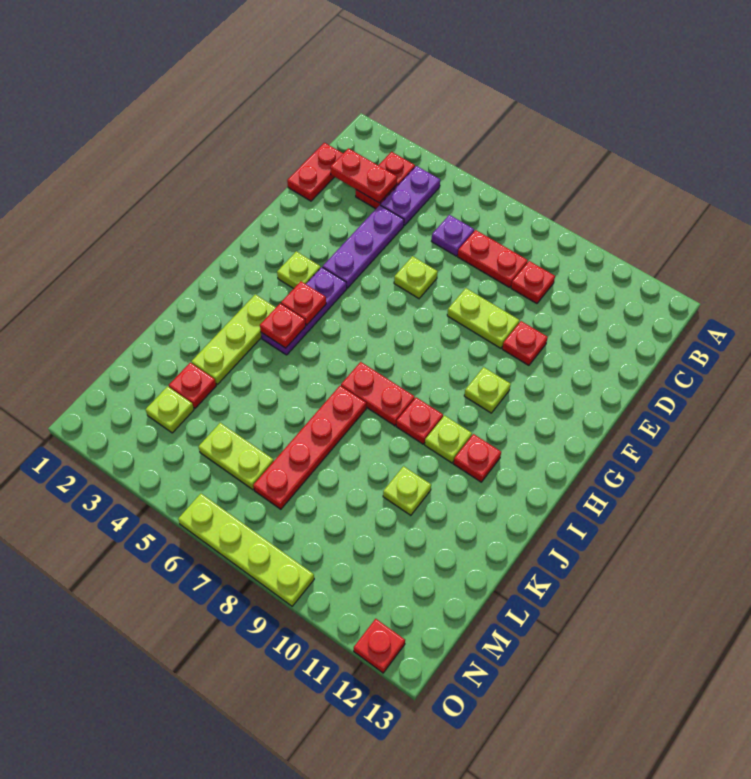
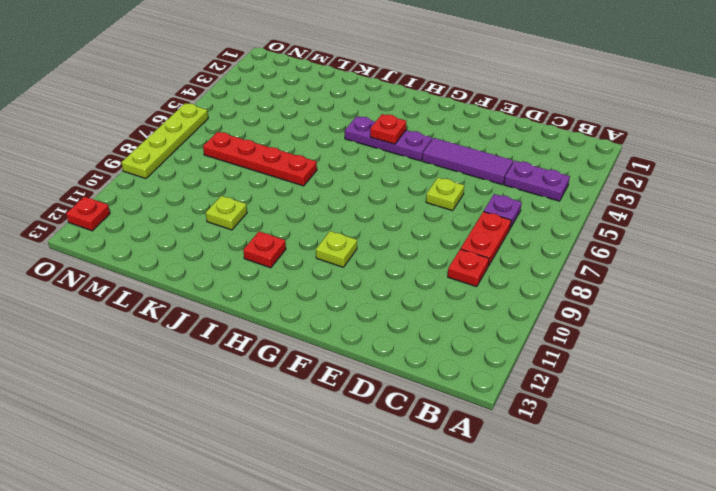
purple 1x3 tile [422,138,513,185] -> purple 1x3 plate [323,205,404,288]
none -> red 1x2 plate [355,152,415,209]
none -> red 1x2 plate [287,143,343,201]
none -> lime 1x2 plate [447,288,519,348]

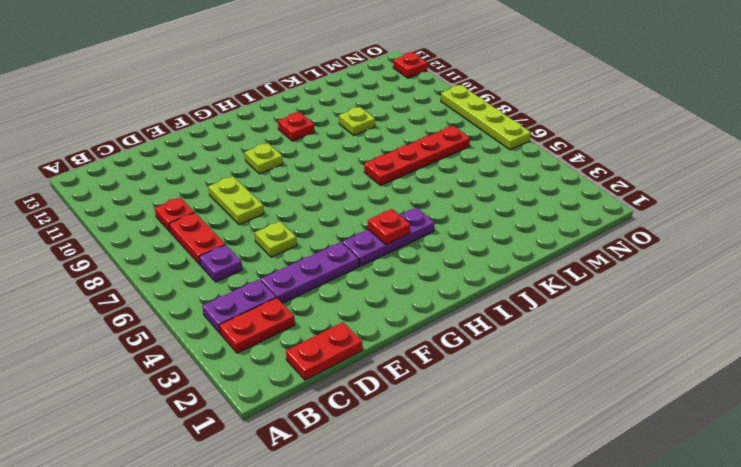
none -> red 1x1 plate [502,321,548,365]
none -> lime 1x1 plate [277,251,321,289]
none -> lime 1x3 plate [191,294,276,384]

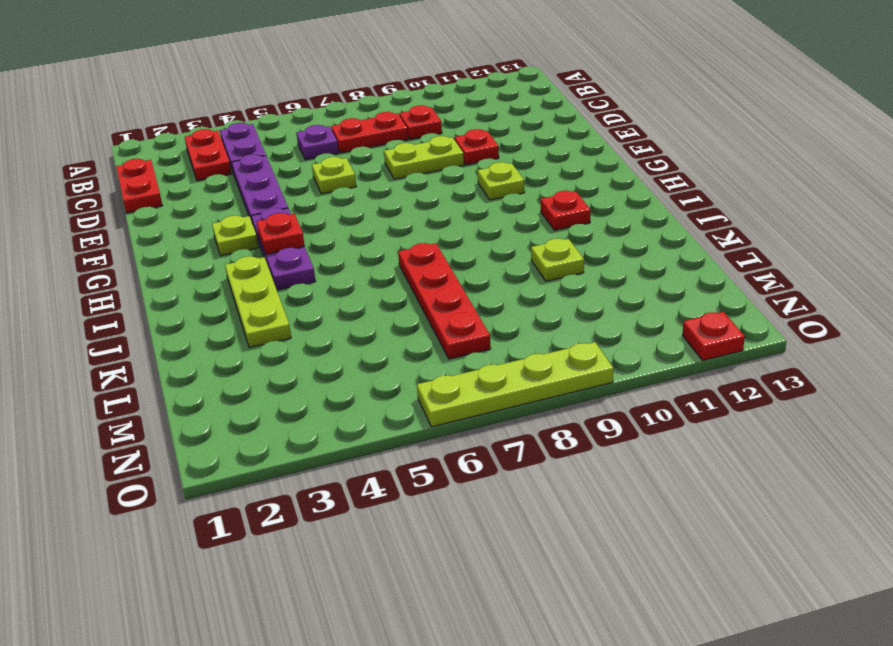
none -> red 1x2 plate [341,362,415,426]
none -> red 1x1 plate [396,397,443,444]
none -> lime 1x1 plate [425,416,472,463]

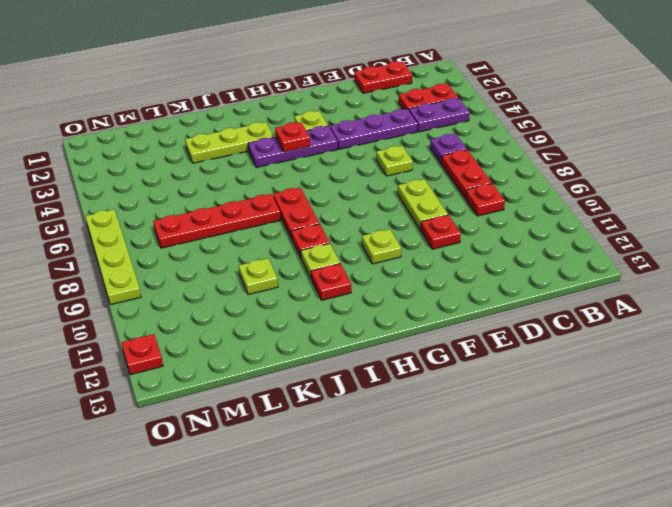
none -> red 1x1 plate [169,363,216,408]
none -> lime 1x1 plate [146,386,194,433]
none -> lime 1x2 plate [198,423,274,490]

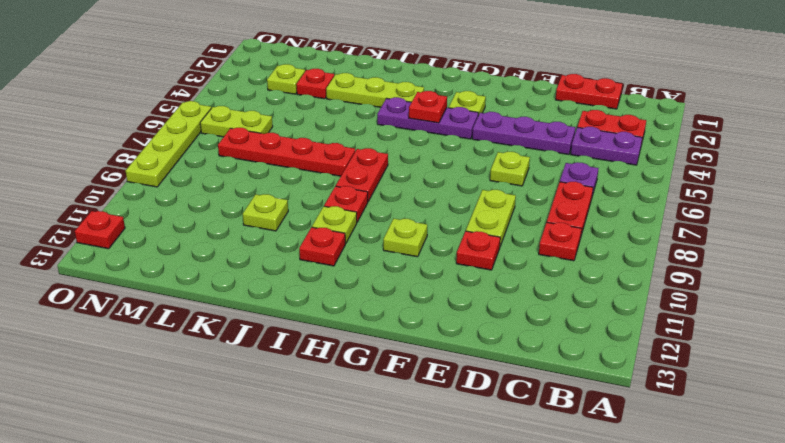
lime 1x2 plate [200,106,273,137] -> lime 1x2 plate turned to [198,423,274,490]
none -> red 1x2 plate [330,148,397,203]
none -> red 1x1 plate [260,304,306,348]

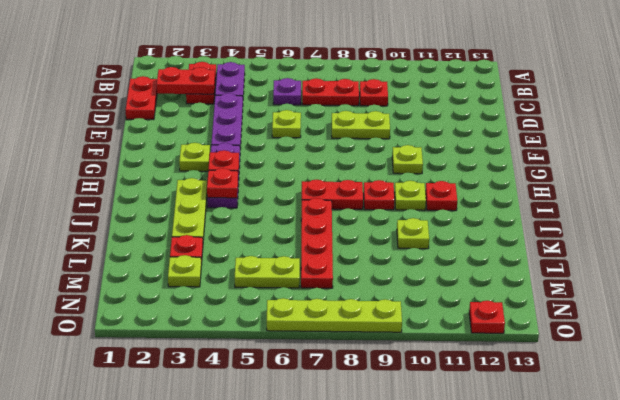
none -> red 1x1 plate [502,321,548,365]

